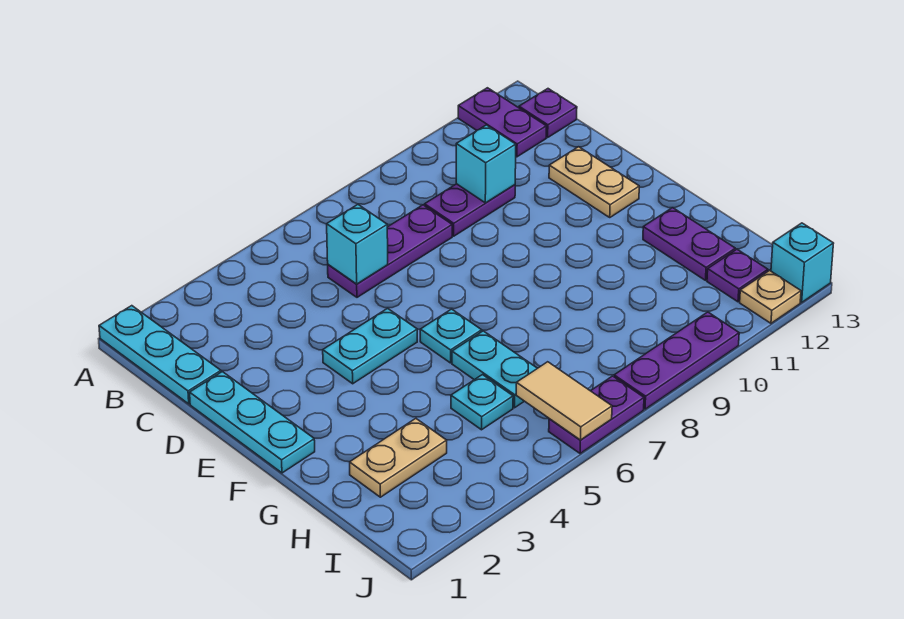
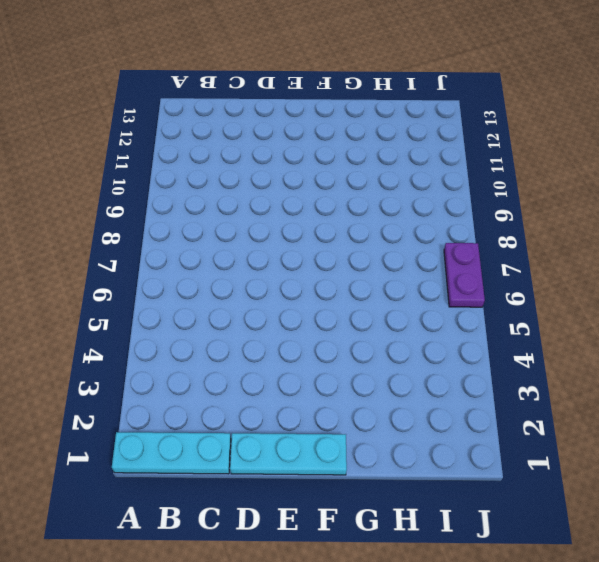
none -> purple 1x2 plate [458,88,546,157]
none -> purple 1x1 plate [519,89,577,137]
none -> purple 1x3 plate [328,205,452,297]

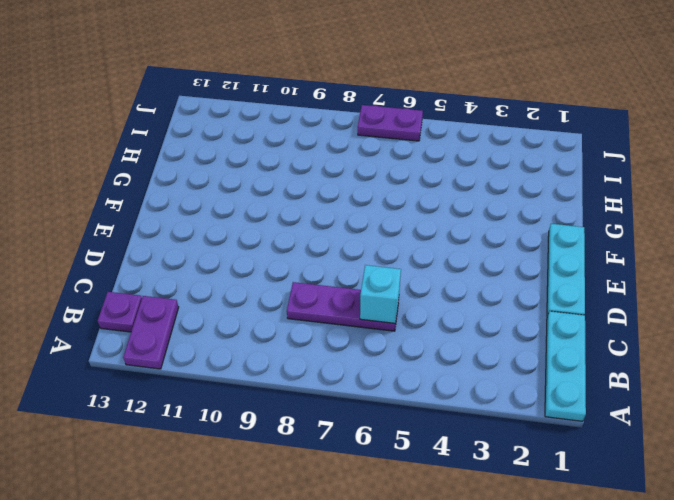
none -> purple 1x2 plate [425,184,515,236]
none -> tan 1x2 plate [549,147,639,217]
none -> cyan 1x2 plate [323,308,417,384]

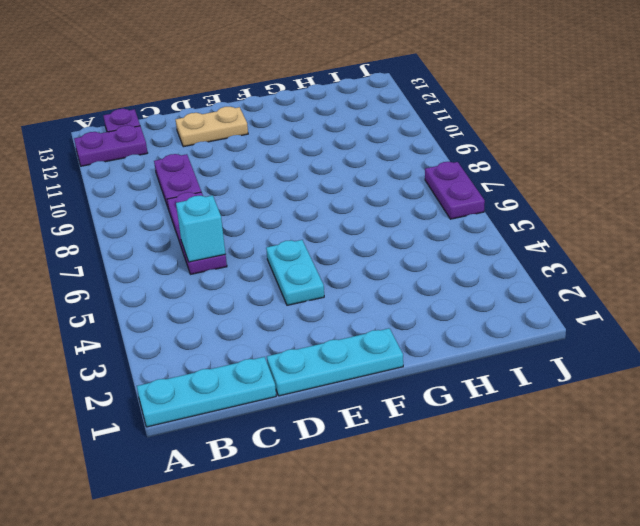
none -> cyan 1x1 plate [420,309,482,363]
none -> cyan 1x2 plate [452,331,537,408]
none -> purple 1x2 plate [643,208,735,280]

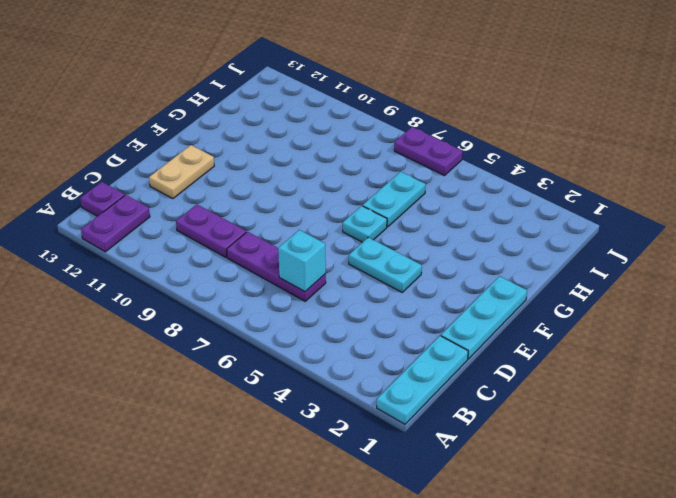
none -> purple 1x2 plate [643,208,735,280]
none -> tan 1x2 plate [350,419,447,497]
none -> cyan 1x1 plate [451,375,513,430]

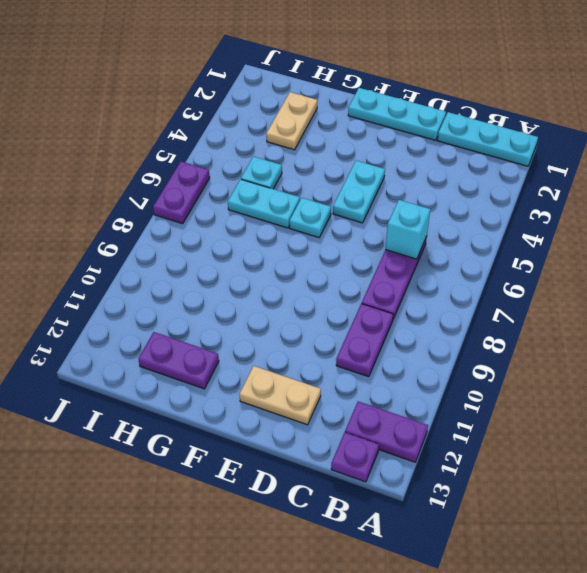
none -> purple 1x1 plate [707,249,768,302]
none -> purple 1x3 plate [614,312,739,409]
none -> tan 1x1 plate [740,270,801,323]

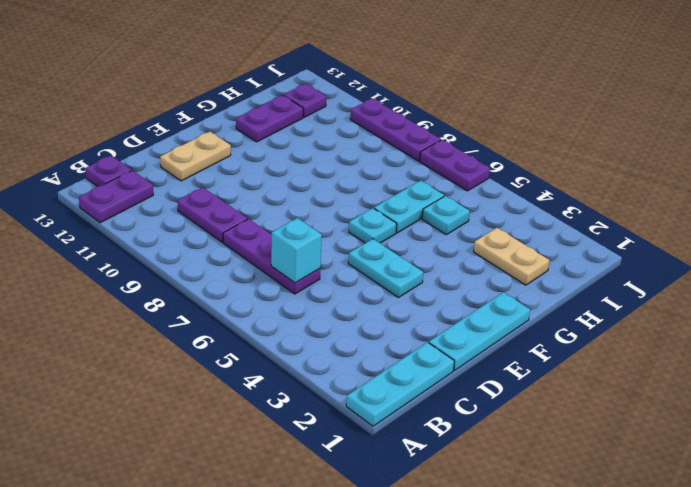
none -> tan 1x1 plate [740,270,801,323]
none -> cyan 1x1 brick [771,223,834,302]
none -> cyan 1x1 brick [456,125,516,203]

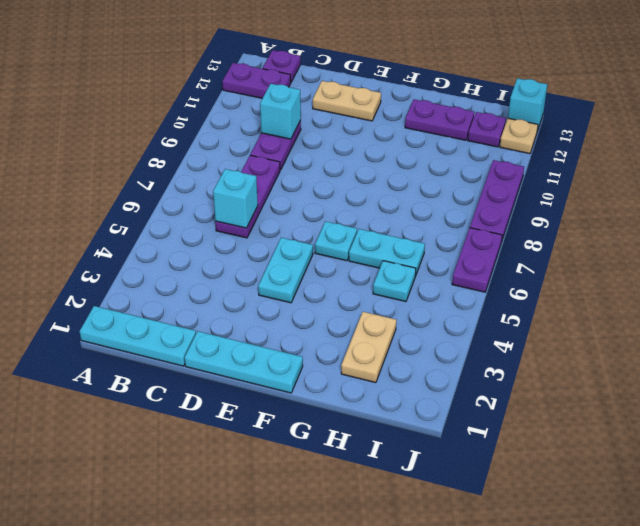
none -> tan 1x2 tile [516,362,612,440]

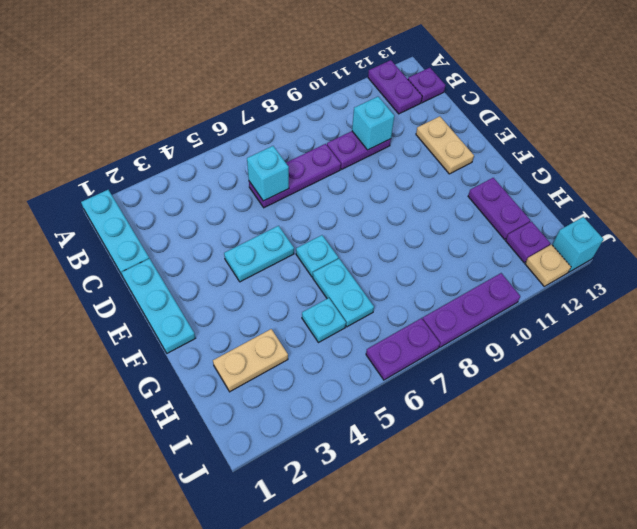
none -> tan 1x2 tile [516,362,612,440]

